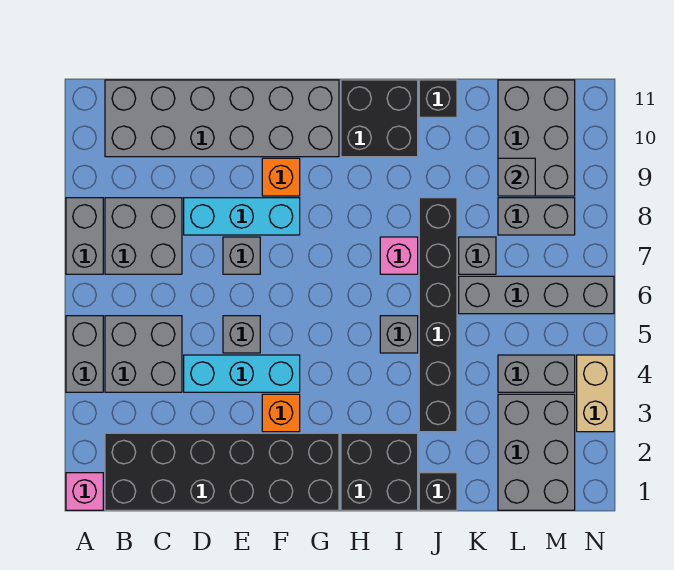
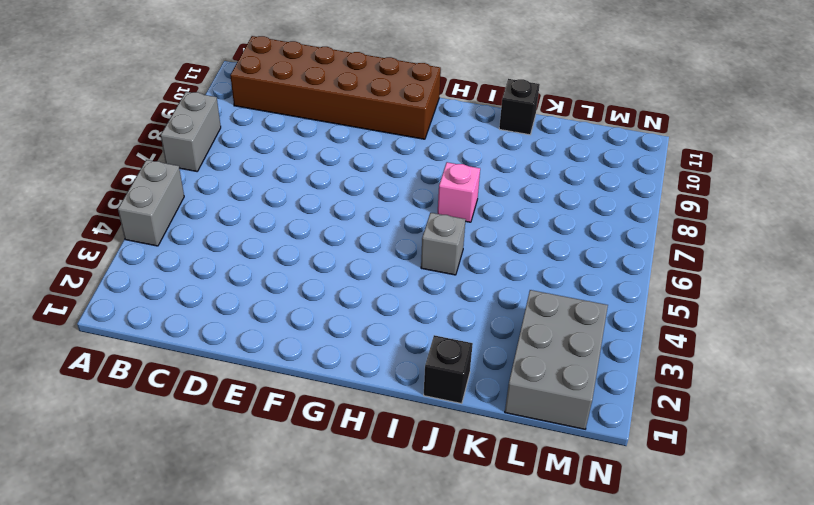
brown 2x6 brick [230,36,441,139] -> grey 2x6 brick [105,80,339,157]
none -> pink 1x1 brick [66,473,103,510]
none -> black 2x6 brick [105,433,339,510]
none -> grey 2x2 brick [105,316,182,392]

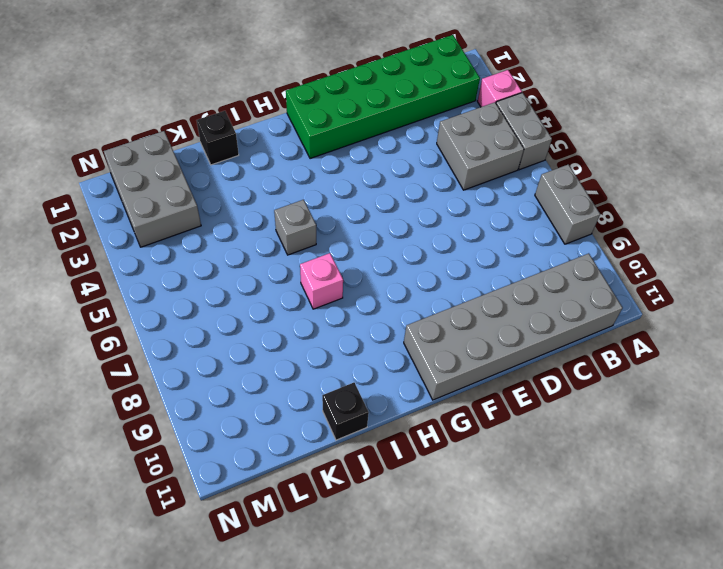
pink 1x1 brick [477,70,522,107] -> pink 1x1 brick moved to [66,473,103,510]
green 2x6 brick [286,35,480,159] -> black 2x6 brick [105,433,339,510]
none -> grey 2x2 brick [105,198,182,274]
none -> cyan 1x3 brick [184,355,300,392]
none -> cyan 1x3 brick [184,198,300,235]

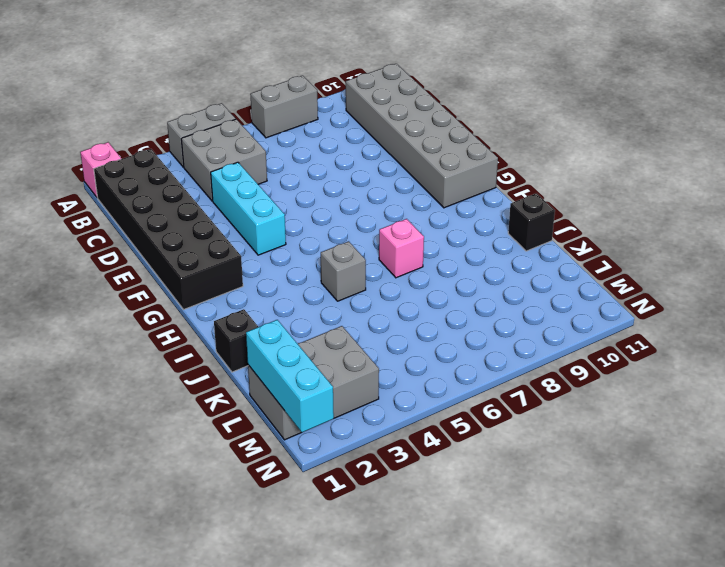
cyan 1x3 brick [246,320,334,432] -> cyan 1x3 brick moved to [184,198,300,235]
none -> grey 2x2 brick [105,198,182,274]
none -> grey 1x1 brick [223,316,260,353]
none -> grey 1x1 brick [223,237,260,274]

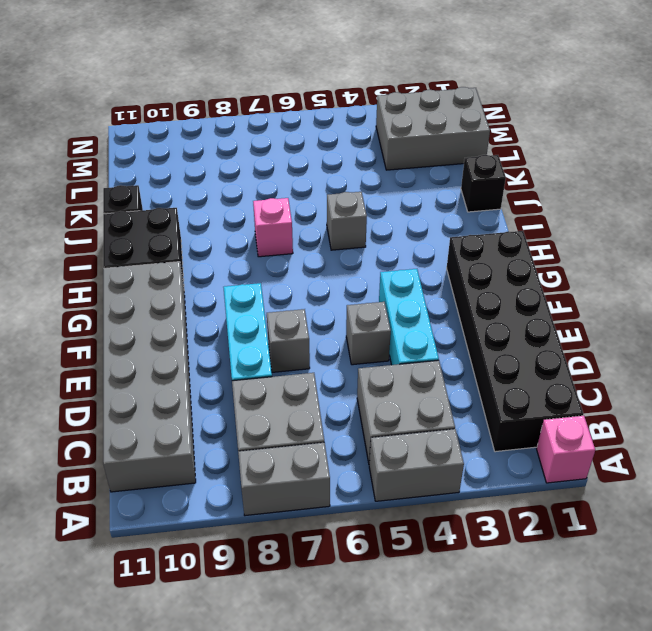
none -> orange 1x1 brick [262,394,300,432]
none -> orange 1x1 brick [262,158,300,196]
none -> black 2x2 brick [341,433,418,510]

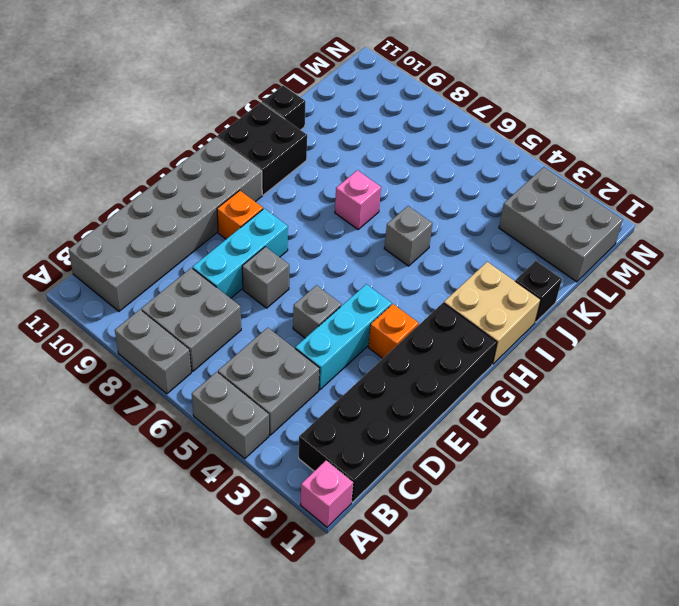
tan 2x2 brick [444,262,541,364] -> black 2x2 brick [341,433,418,510]
none -> black 1x6 brick [419,198,457,432]
none -> grey 1x4 brick [459,276,614,314]
none -> grey 1x1 brick [459,237,496,274]

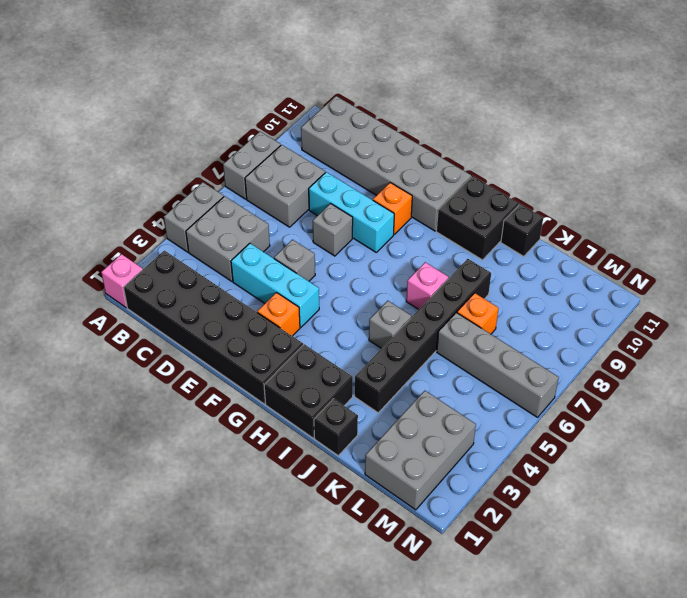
orange 1x1 brick [457,293,499,334] -> grey 1x1 brick [459,237,496,274]
none -> grey 1x2 brick [498,355,575,392]
none -> grey 1x2 brick [498,198,575,235]
none -> grey 2x3 brick [498,80,575,196]

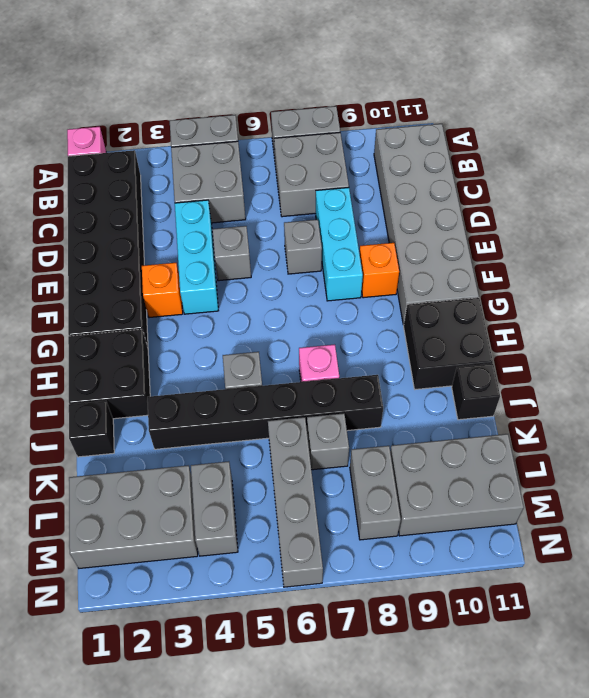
none -> tan 1x2 brick [577,355,614,432]
none -> grey 1x1 brick [498,158,535,196]

